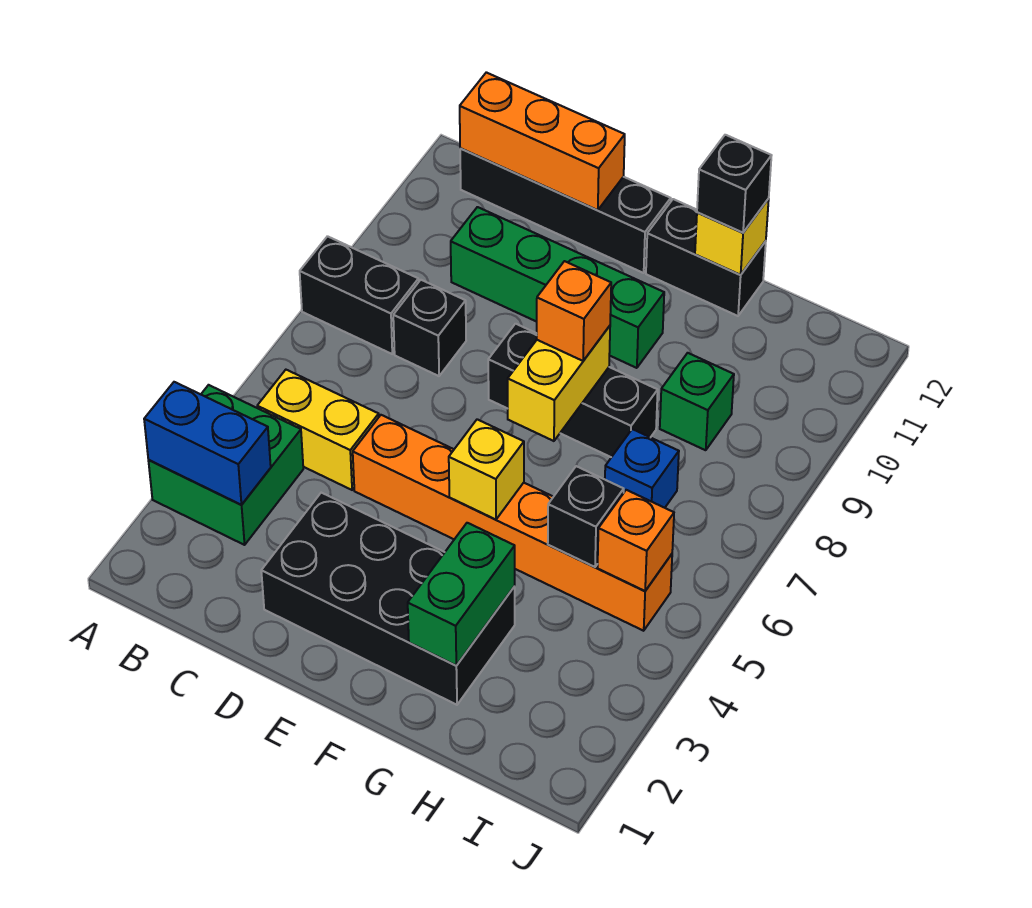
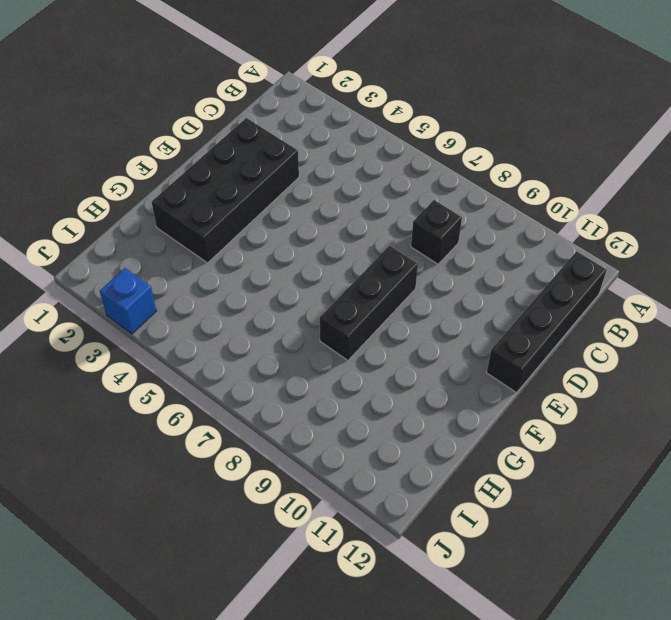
blue 1x1 brick [100,268,156,334] -> blue 1x1 brick moved to [605,429,679,508]
none -> green 2x2 brick [148,385,303,545]
none -> black 1x2 brick [300,236,419,354]
none -> yellow 1x2 brick [257,370,379,490]

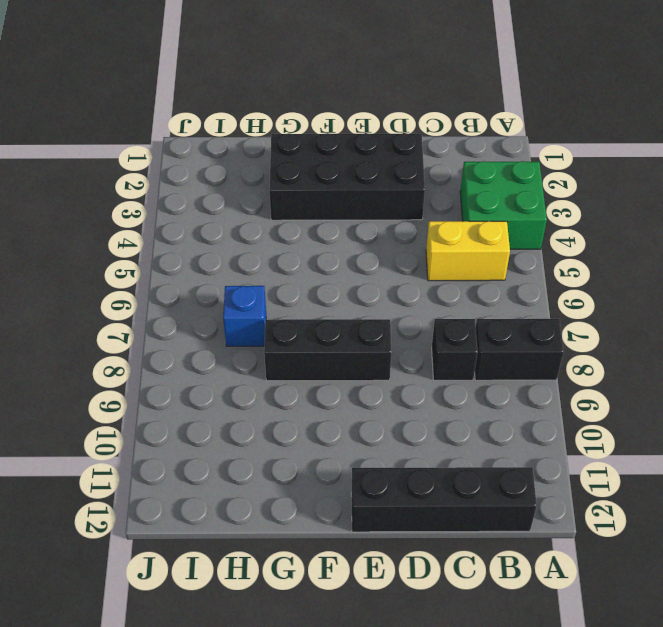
none -> green 1x4 brick [451,207,664,368]
none -> orange 1x6 brick [353,415,672,631]
none -> black 1x2 brick [646,199,766,316]

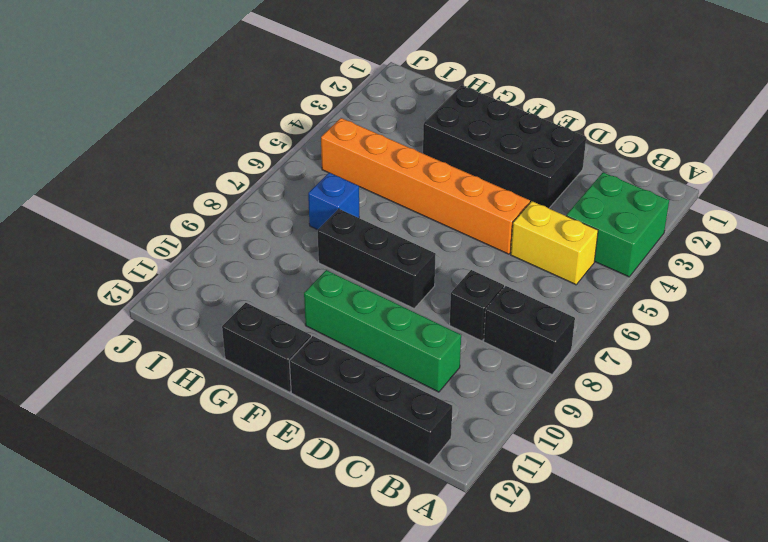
none -> green 1x1 brick [660,353,734,450]
none -> blue 1x2 brick [144,382,271,505]
none -> orange 1x3 brick [460,72,625,210]

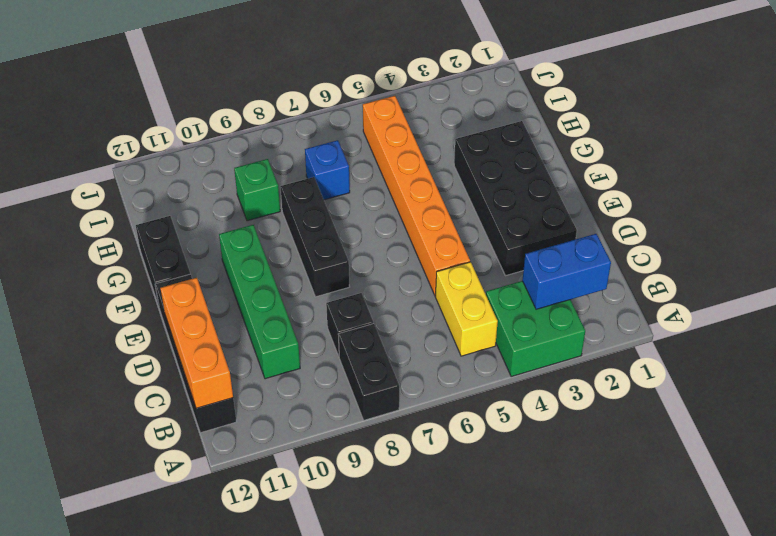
blue 1x2 brick [522,234,611,309] -> blue 1x2 brick turned to [144,382,271,505]
none -> yellow 1x1 brick [449,419,524,519]
none -> yellow 1x2 brick [508,326,610,441]
none -> green 1x2 brick [408,523,515,666]

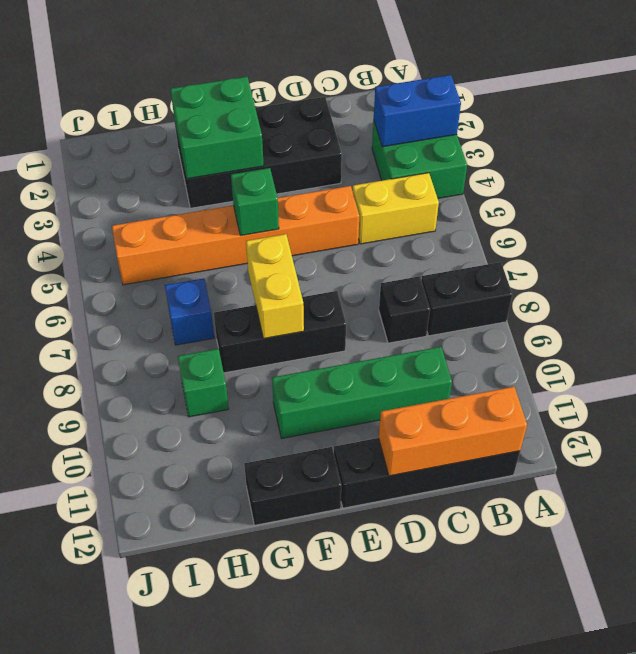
green 2x2 brick [170,77,264,179] -> green 1x2 brick [408,523,515,666]
green 1x1 brick [231,168,279,235] -> yellow 1x1 brick [449,419,524,519]
none -> yellow 1x1 brick [695,199,769,275]
none -> black 1x1 brick [548,466,624,567]
none -> orange 1x1 brick [598,490,674,591]

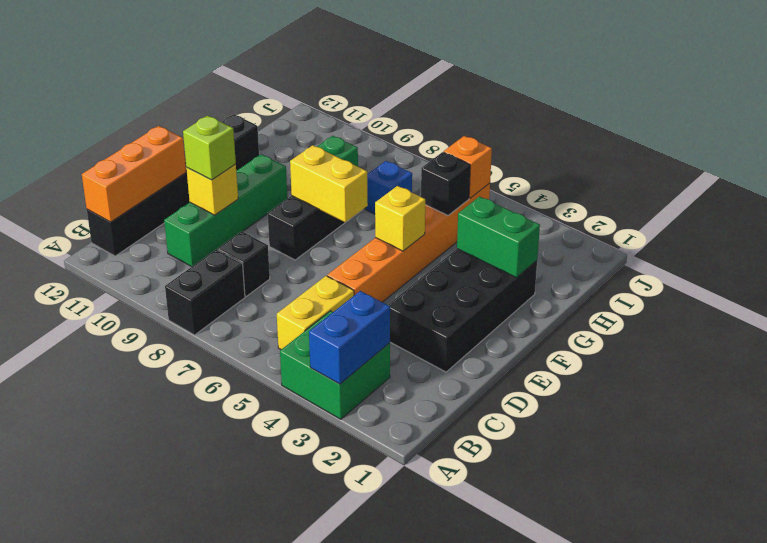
yellow 1x1 brick [186,164,238,215] -> yellow 1x1 brick moved to [695,199,769,275]
lime 1x1 brick [183,116,236,180] -> none
none -> orange 1x1 brick [537,261,611,361]
none -> black 1x1 brick [697,135,772,233]

